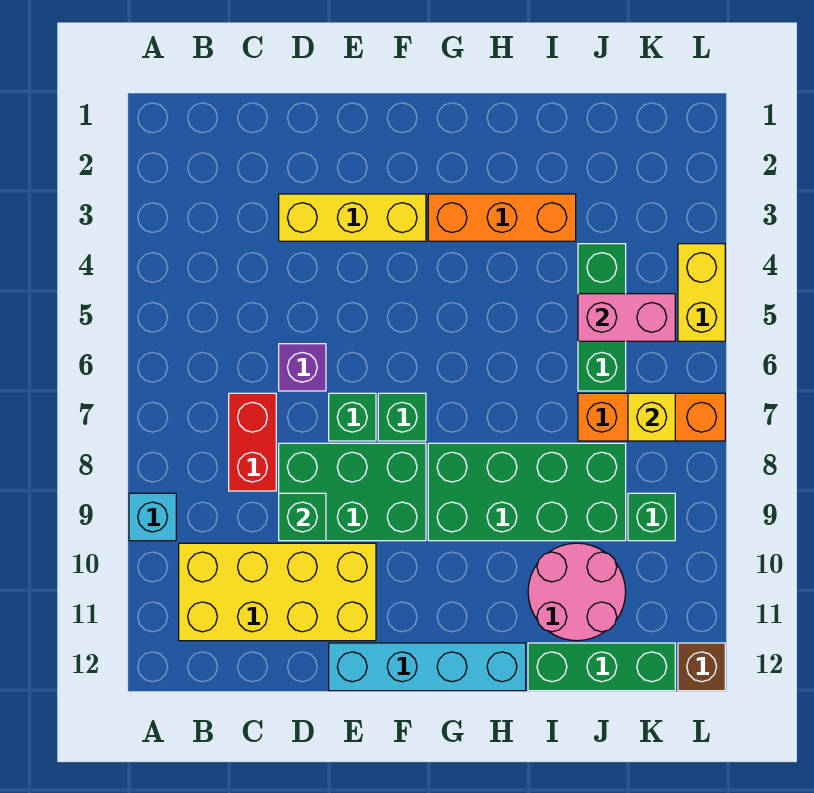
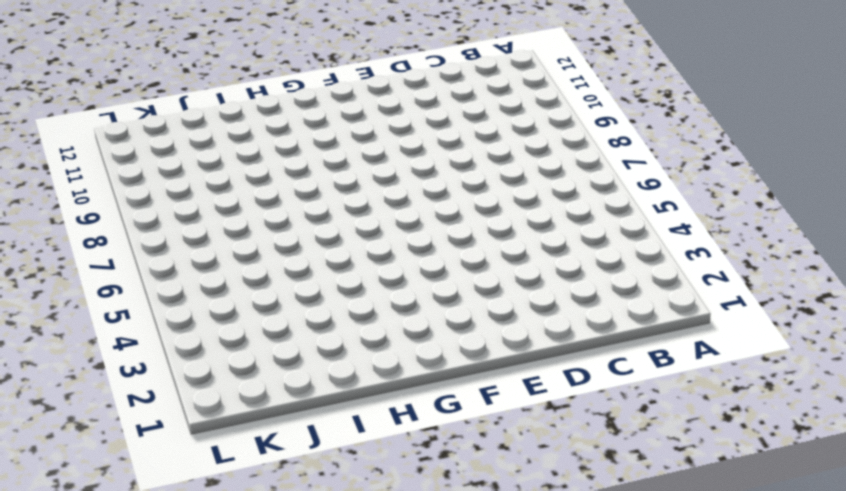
none -> cyan 1x1 brick [129,493,176,541]
none -> yellow 2x4 brick [179,543,376,641]
none -> red 1x2 brick [229,393,276,491]

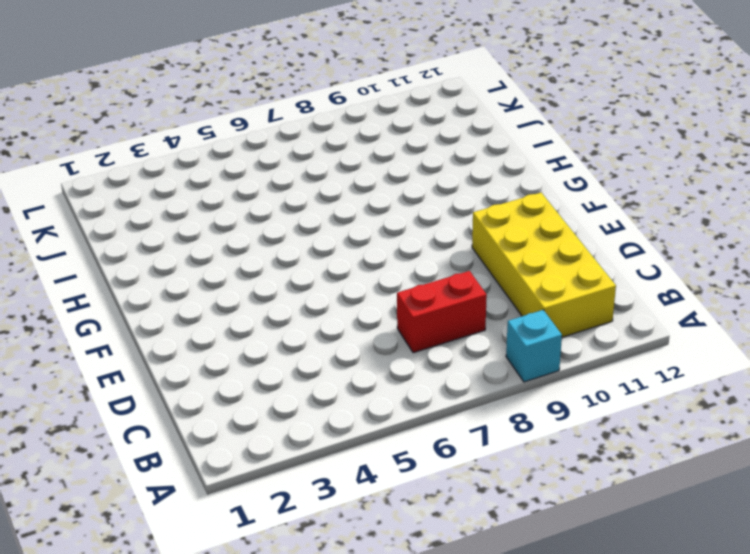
none -> yellow 1x3 brick [279,194,426,241]
none -> purple 1x1 brick [279,344,326,391]
none -> green 2x3 brick [279,443,426,541]

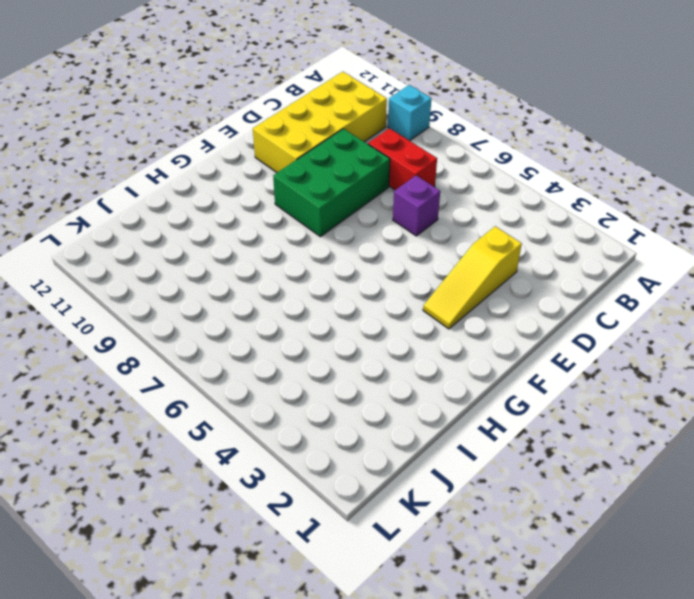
yellow 1x3 slope [423,226,522,329] -> yellow 1x3 brick [279,194,426,241]
none -> green 1x1 brick [329,393,376,441]
none -> cyan 1x4 brick [329,643,526,691]
none -> green 1x1 brick [378,393,426,441]

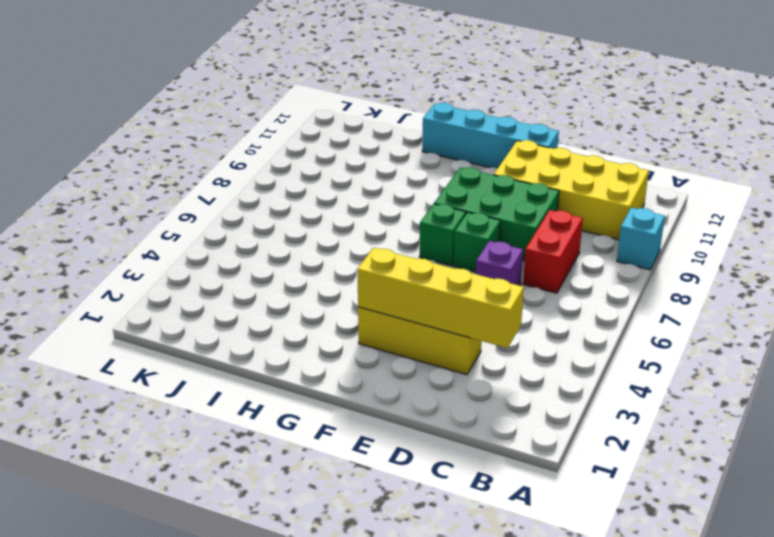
yellow 1x4 brick [357,248,524,348] -> none
none -> orange 1x3 brick [428,194,576,241]
none -> green 2x4 brick [428,443,626,541]
none -> pink 2x2 round brick [528,543,626,641]

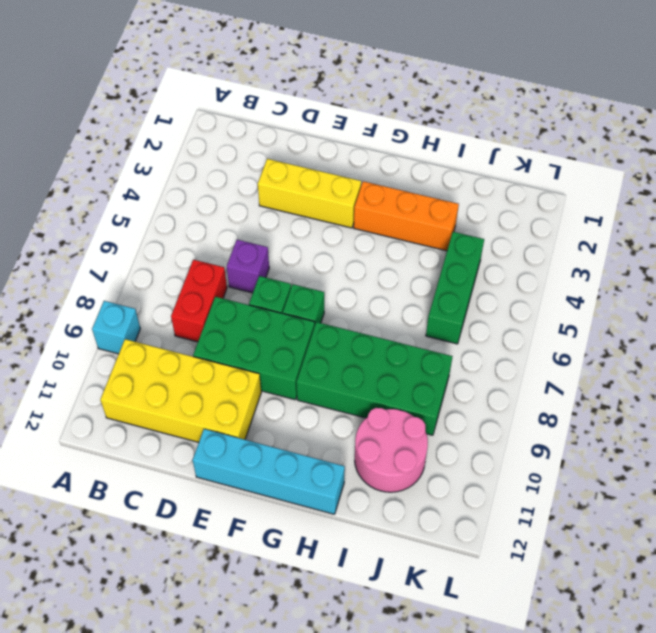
none -> green 1x3 brick [528,643,675,691]
none -> orange 1x3 brick [578,393,725,441]
none -> green 1x1 brick [628,493,675,541]

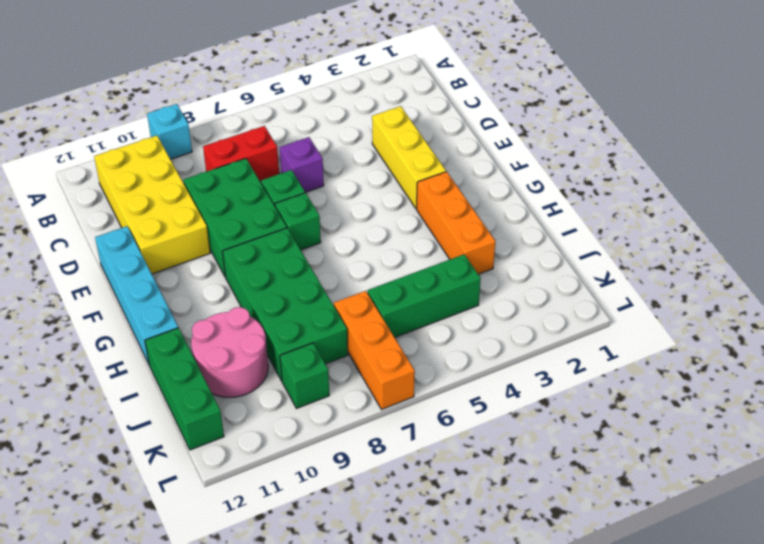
none -> yellow 1x2 brick [678,244,725,341]
none -> brown 1x1 brick [678,643,725,691]
none -> green 1x1 brick [279,493,326,541]

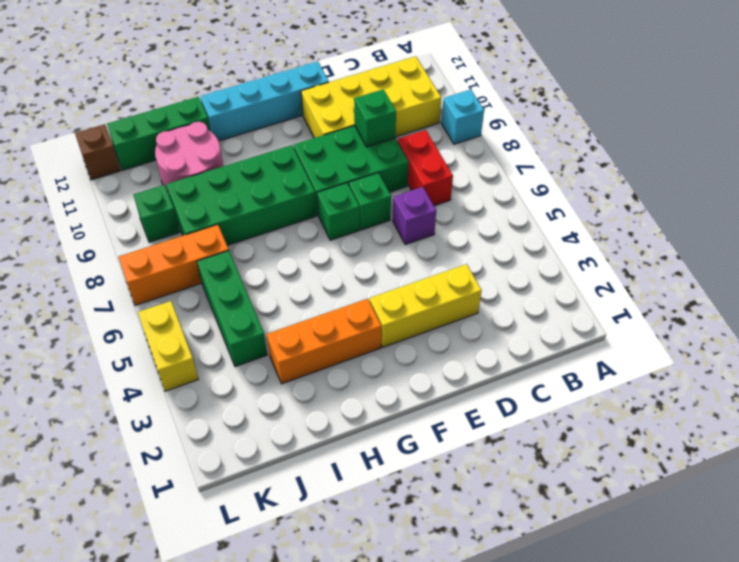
none -> pink 1x2 brick [578,294,675,341]
none -> yellow 1x1 brick [628,393,675,441]

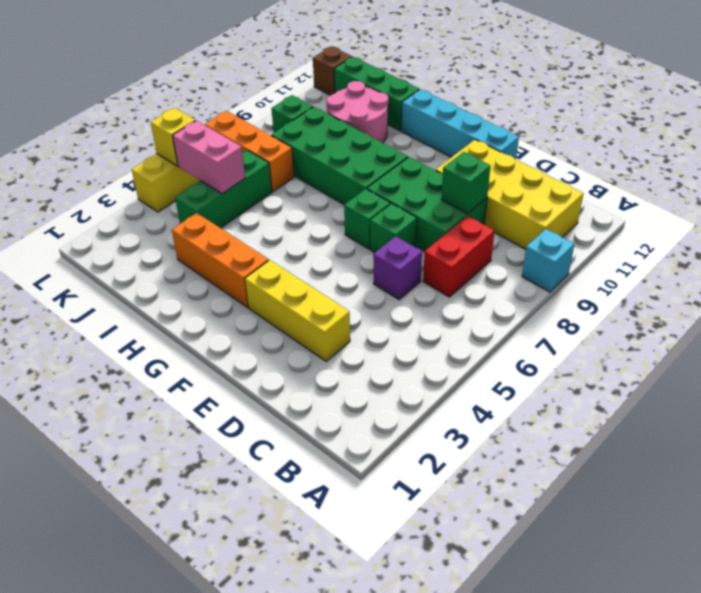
yellow 1x1 brick [151,108,196,166] -> yellow 1x1 brick moved to [628,393,675,441]

